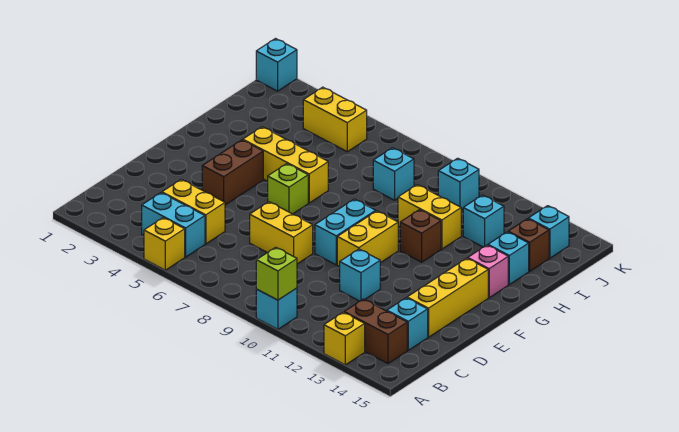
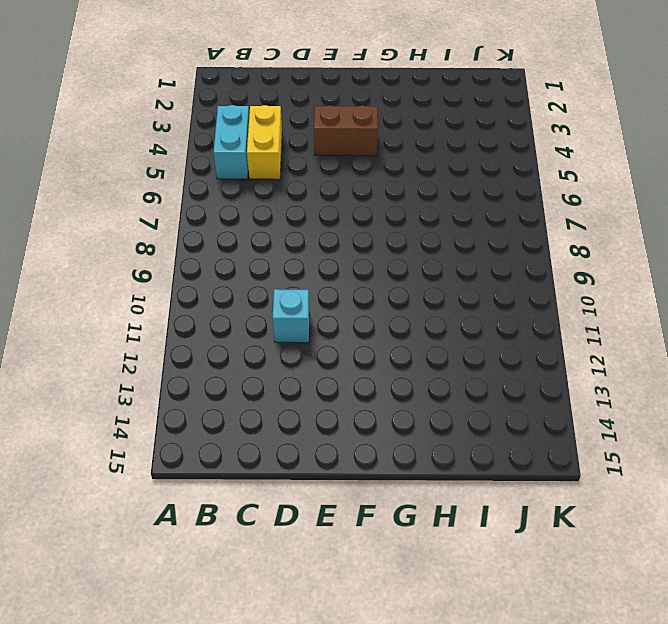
none -> yellow 1x1 brick [144,218,185,270]
none -> cyan 1x1 brick [256,288,297,329]
none -> yellow 1x1 brick [324,312,365,365]

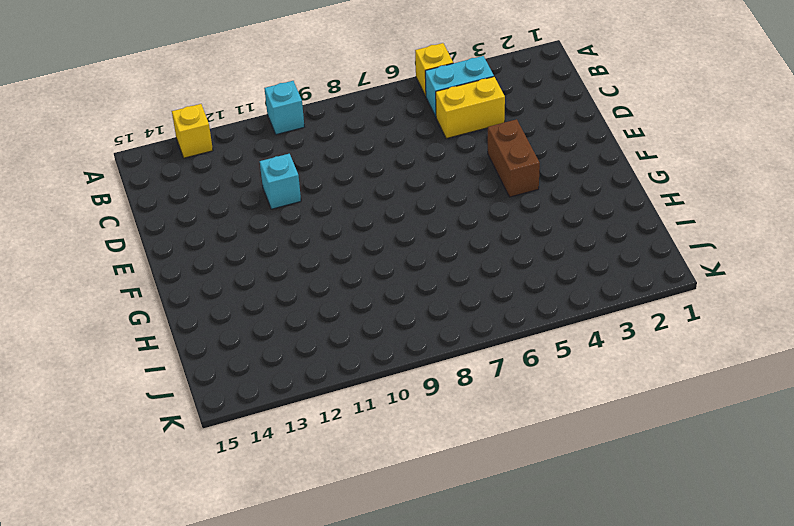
none -> brown 1x2 brick [344,299,407,363]
none -> cyan 1x1 brick [387,298,428,350]
none -> yellow 1x2 brick [250,202,313,264]

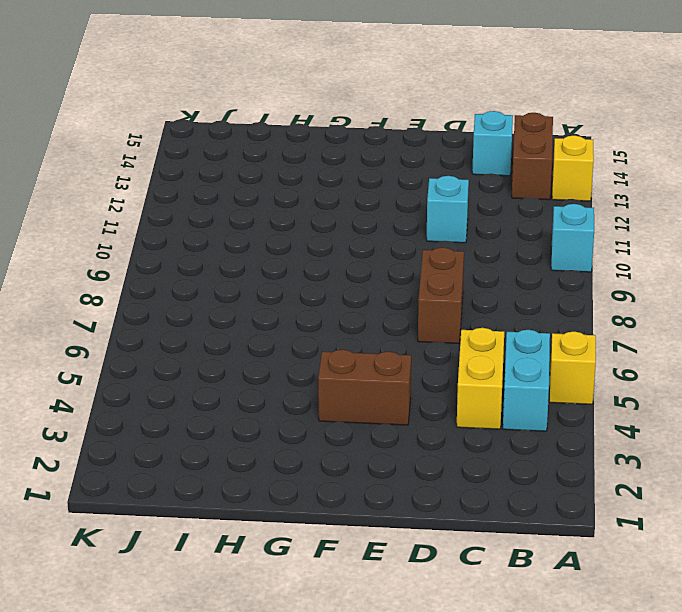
brown 1x2 brick [418,247,464,344] -> yellow 1x2 brick [250,202,313,264]
none -> yellow 1x3 brick [407,258,488,337]
none -> cyan 1x2 brick [315,199,376,265]
none -> yellow 1x2 brick [337,211,398,267]

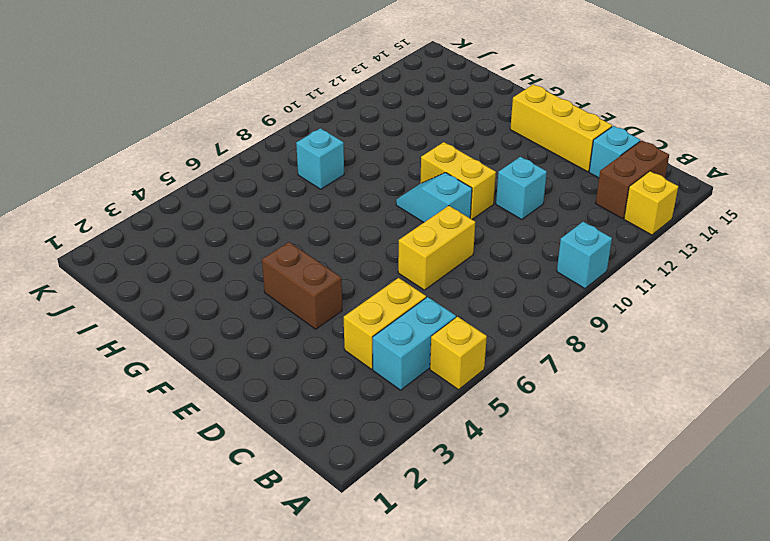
cyan 1x2 slope [396,173,472,222] -> cyan 1x2 brick [315,199,376,265]
none -> lime 1x1 brick [268,164,308,214]
none -> yellow 1x3 brick [243,127,328,203]
none -> brown 1x1 brick [400,210,441,262]

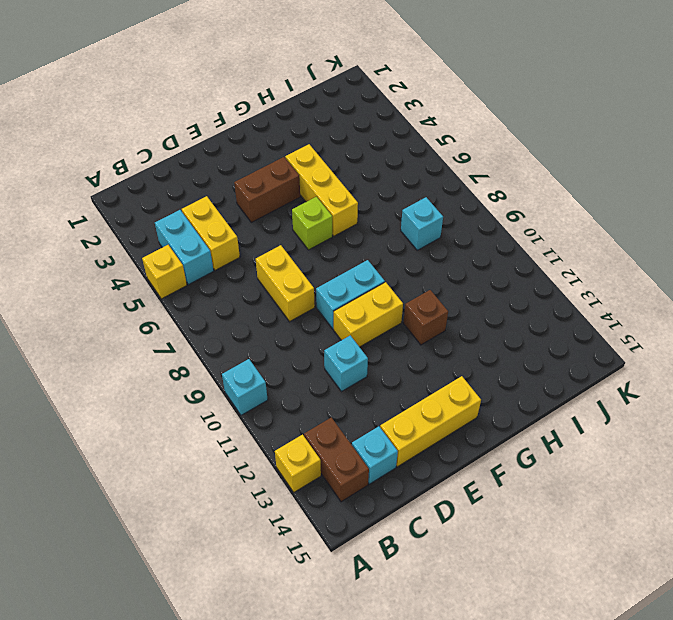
none -> pink 1x1 brick [468,245,508,298]
none -> yellow 1x2 brick [398,185,461,249]
none -> cyan 1x1 brick [488,232,529,284]

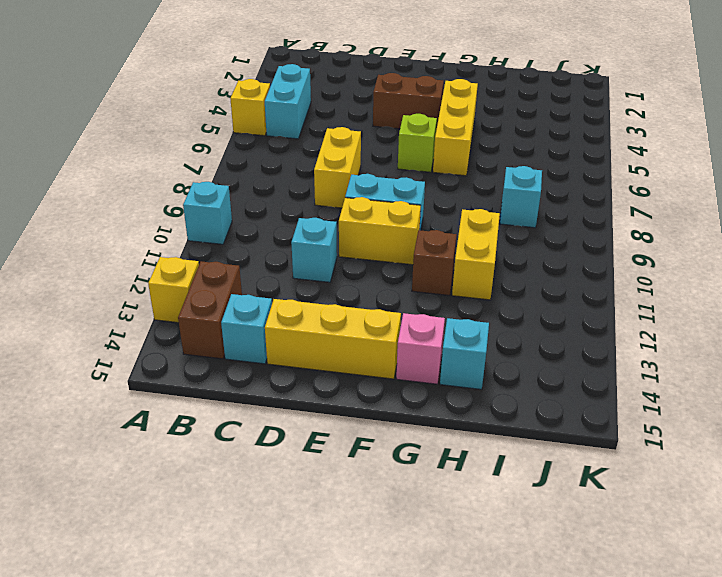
none -> yellow 1x2 brick [162,179,225,244]
none -> cyan 1x1 brick [463,195,504,247]
none -> brown 1x1 brick [508,219,549,271]

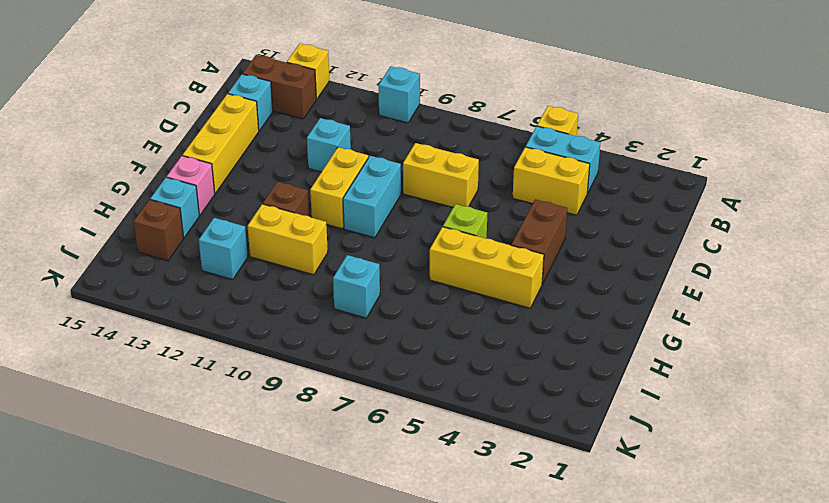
none -> yellow 1x2 brick [303,87,367,152]
none -> cyan 1x1 brick [438,158,479,210]
none -> cyan 1x1 brick [528,206,569,258]

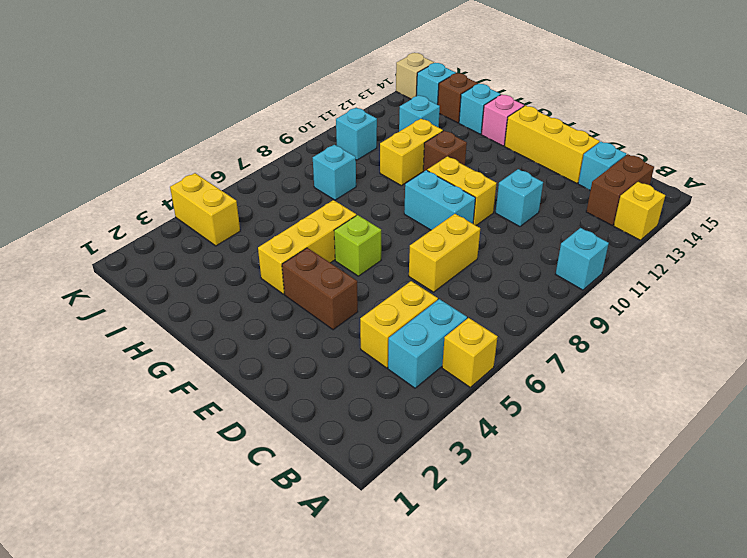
yellow 1x2 brick [170,173,240,246] -> yellow 1x2 brick turned to [303,87,367,152]
tan 1x1 brick [396,53,434,99] -> none
none -> cyan 1x1 brick [256,39,297,91]
none -> lime 1x1 brick [256,247,297,300]

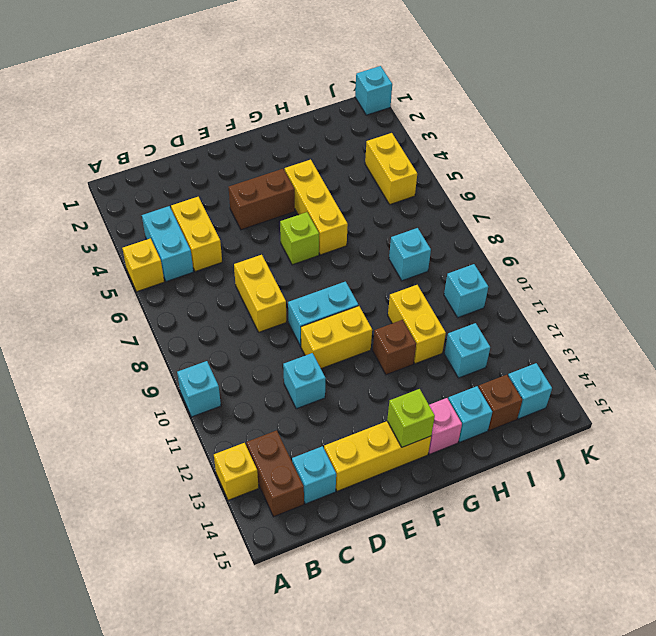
lime 1x1 brick [387,389,435,447] -> lime 1x1 brick moved to [256,247,297,300]

